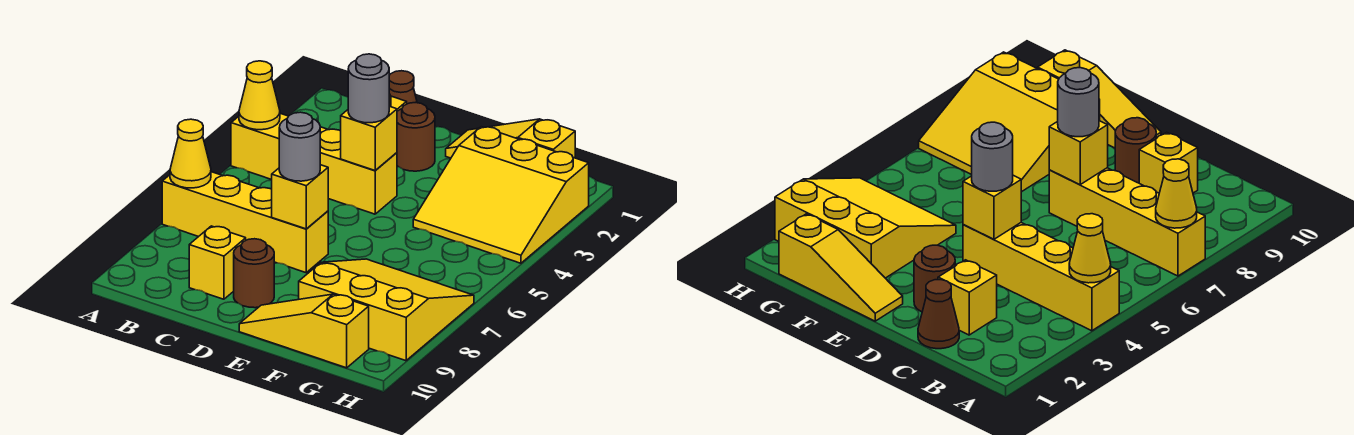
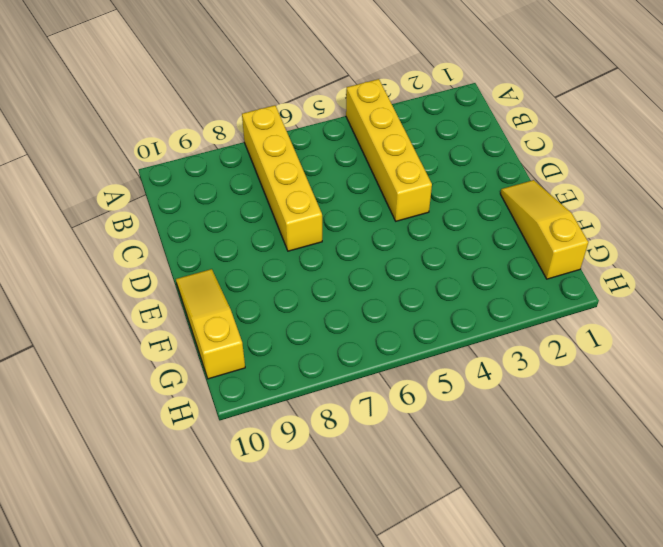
none -> brown 1x1 cone [389,71,417,104]
none -> yellow 1x1 brick [938,260,997,335]
none -> yellow 1x1 brick [189,226,246,299]

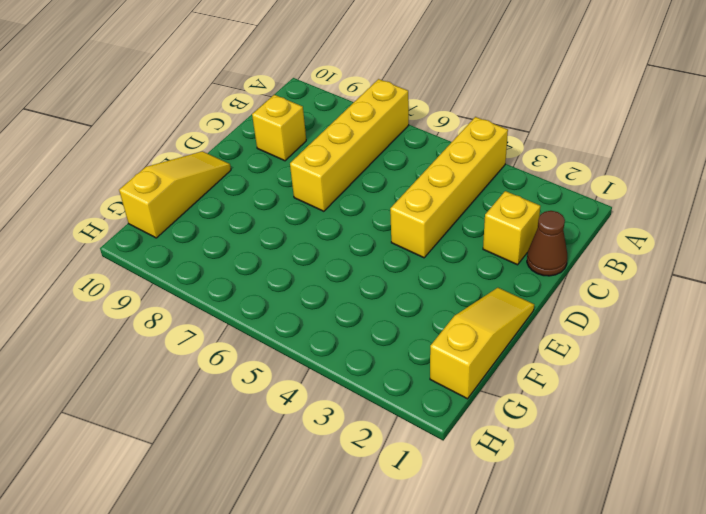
none -> brown 1x1 round brick [397,103,435,171]
none -> brown 1x1 round brick [234,239,274,308]
none -> yellow 3x3 slope [413,127,589,263]

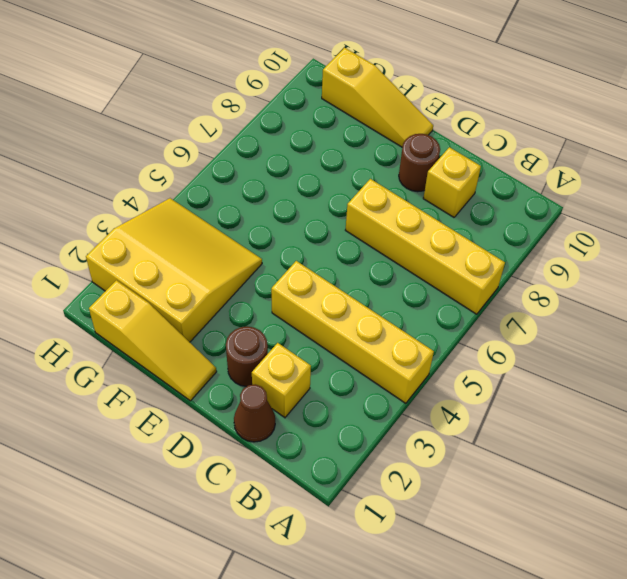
none -> yellow 3x3 slope [299,259,474,361]
none -> yellow 1x1 cone [239,61,280,130]
none -> yellow 1x1 cone [170,119,211,188]

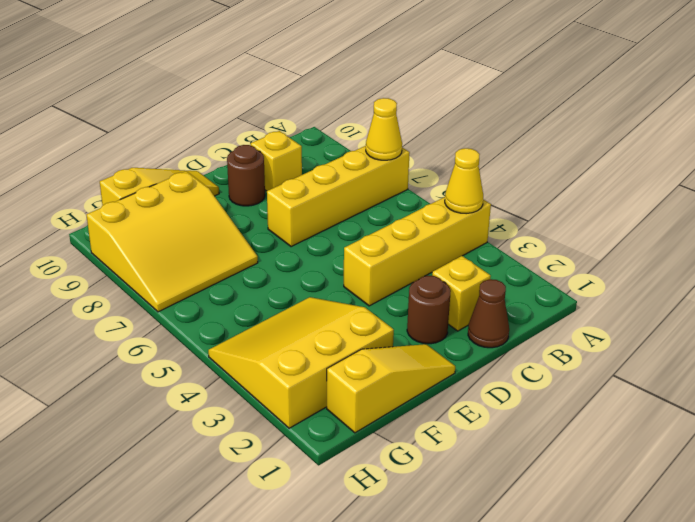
none -> yellow 1x1 brick [341,106,397,170]
none -> yellow 1x1 brick [272,165,328,229]
none -> grey 1x1 round brick [348,54,389,123]

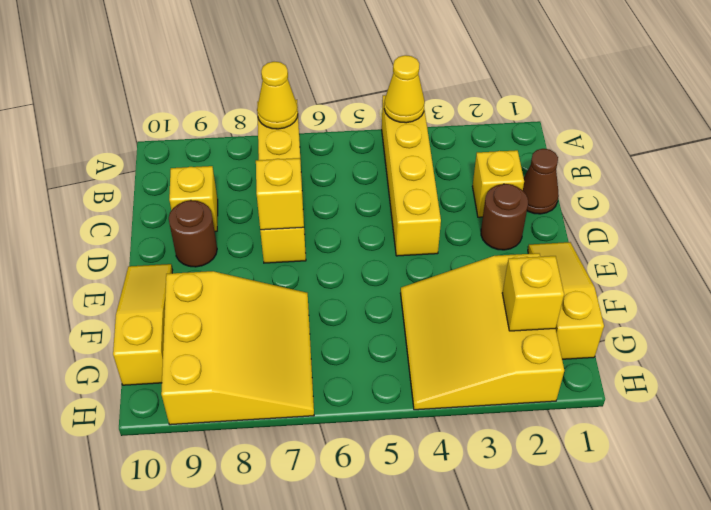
yellow 1x1 brick [502,256,564,331] -> yellow 1x1 brick moved to [341,106,397,170]
none -> grey 1x1 round brick [348,54,389,123]
none -> grey 1x1 round brick [279,112,320,181]

